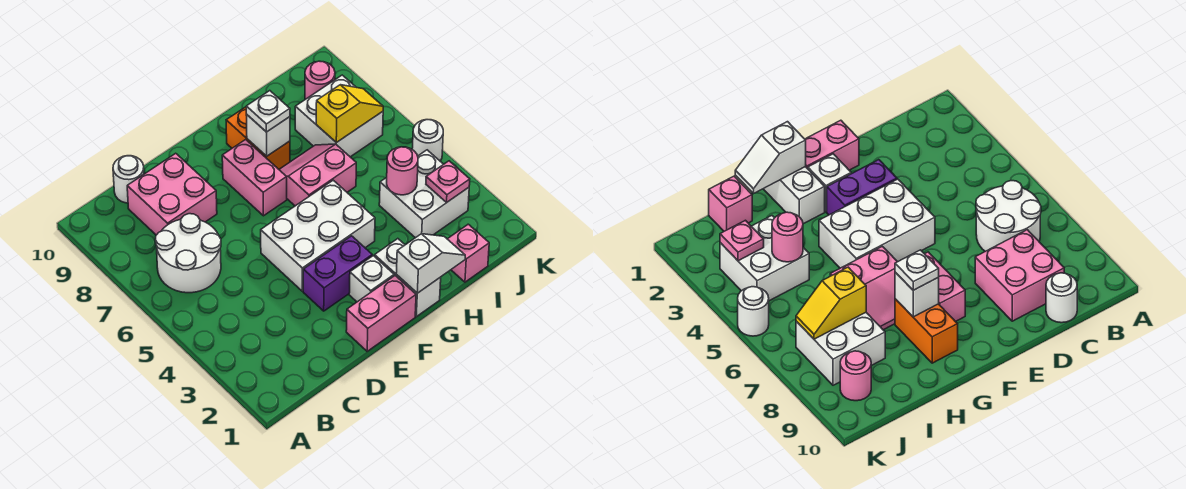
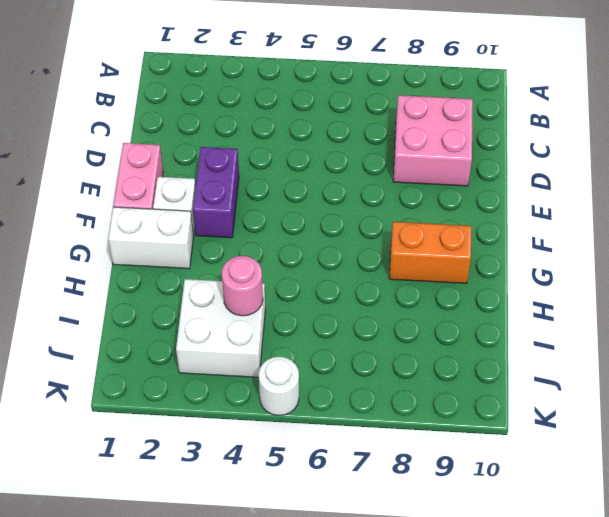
none -> white 2x2 round brick [155,214,221,293]
none -> white 1x1 round brick [113,156,144,203]
none -> white 2x3 brick [261,180,375,291]

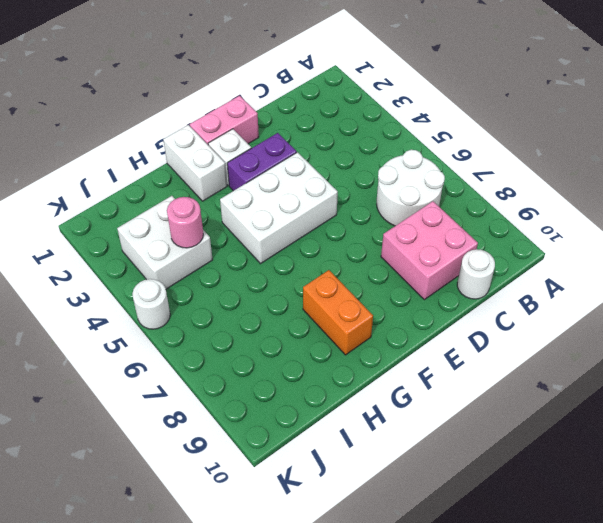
none -> pink 1x2 brick [222,140,287,216]
none -> pink 2x2 slope [279,144,356,206]
none -> pink 1x1 brick [448,224,489,282]

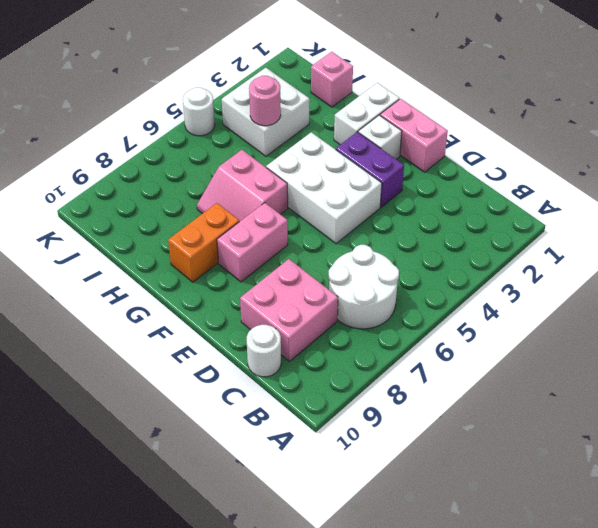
none -> white 2x2 brick [295,75,383,157]
none -> pink 1x1 round brick [305,61,335,99]
none -> white 1x2 slope [396,234,465,293]

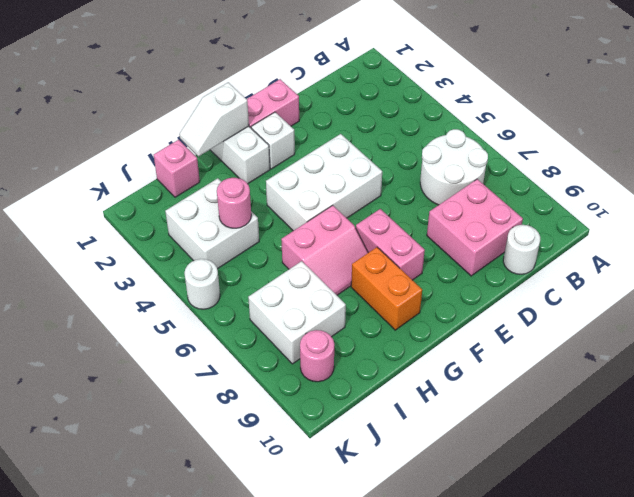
none -> purple 1x2 brick [303,236,372,311]
none -> white 1x1 brick [246,115,290,156]
none -> yellow 1x2 slope [316,85,383,143]

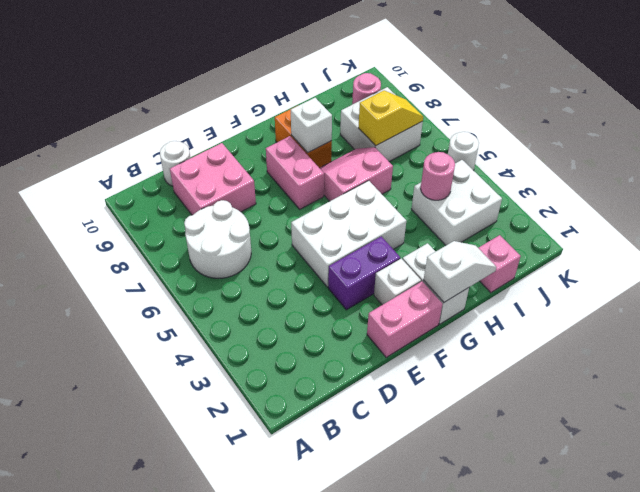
none -> pink 1x1 plate [426,161,470,202]
none -> white 1x1 plate [246,91,290,132]

